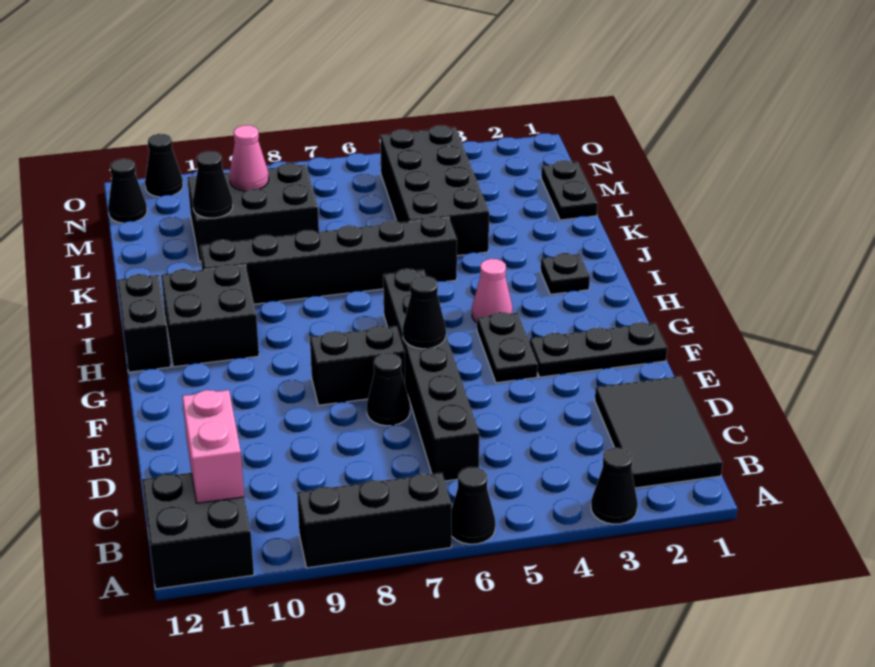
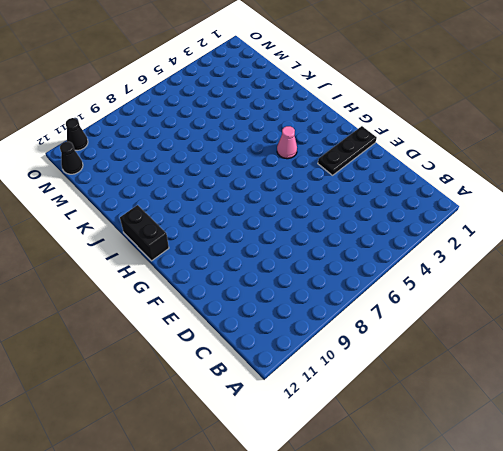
none -> black 1x1 cone [591,448,638,524]
none -> black 1x1 cone [452,467,495,544]
none -> black 1x3 brick [297,473,452,568]

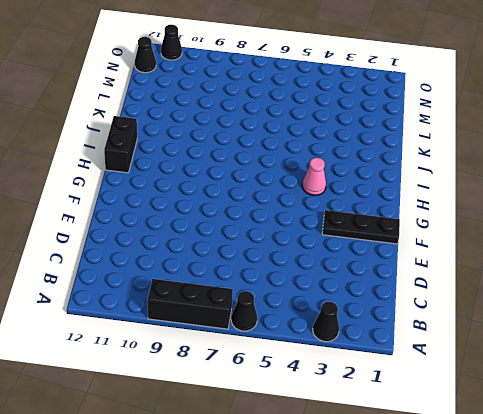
none -> black 2x2 brick [142,473,254,589]
none -> black 2x3 tile [595,376,723,488]
none -> black 1x6 brick [383,269,479,481]

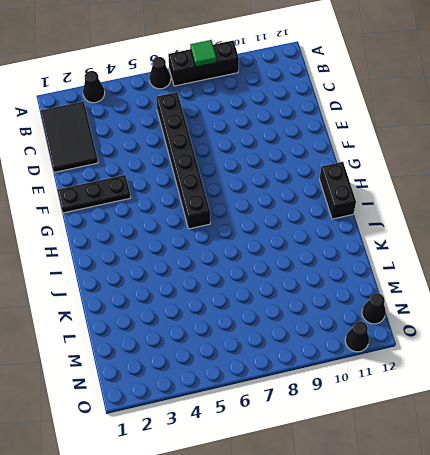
green 1x1 tile [190,40,217,67] -> none
none -> black 2x2 brick [142,473,254,589]
none -> black 1x1 cone [367,353,410,426]
none -> black 1x2 plate [477,312,538,383]

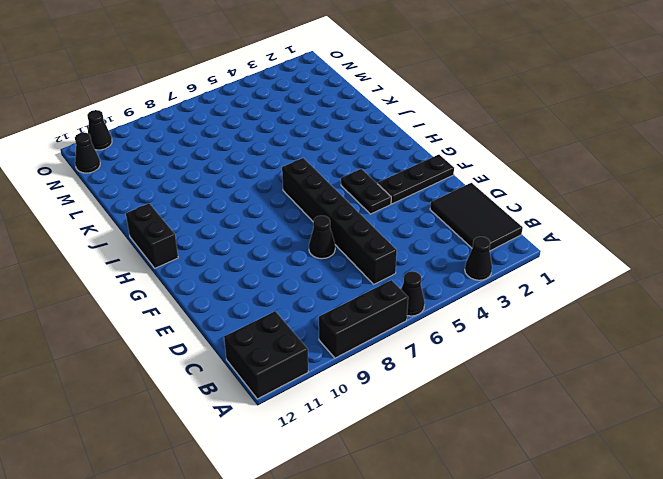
none -> black 1x2 brick [310,326,405,405]
none -> pink 1x1 cone [472,259,513,323]
none -> black 2x2 brick [161,264,259,367]

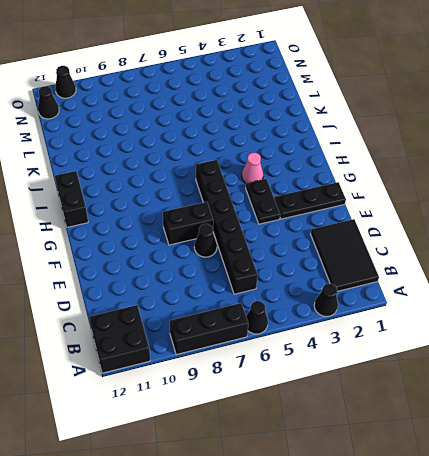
none -> black 2x2 brick [161,264,259,367]
none -> black 1x1 plate [541,253,590,294]
none -> black 1x6 brick [200,216,457,304]

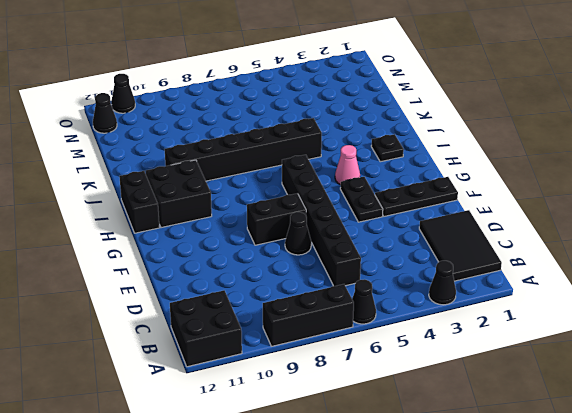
none -> black 2x4 brick [380,125,489,256]
none -> black 1x2 plate [541,160,598,220]
none -> black 2x3 brick [187,163,319,261]

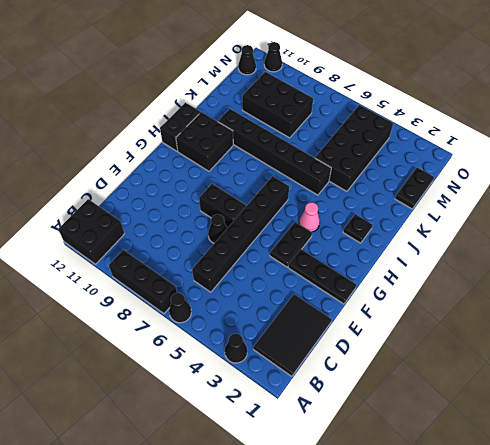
none -> pink 1x2 brick [182,390,244,503]
none -> black 1x1 cone [403,276,446,349]
none -> black 1x1 cone [193,151,233,218]

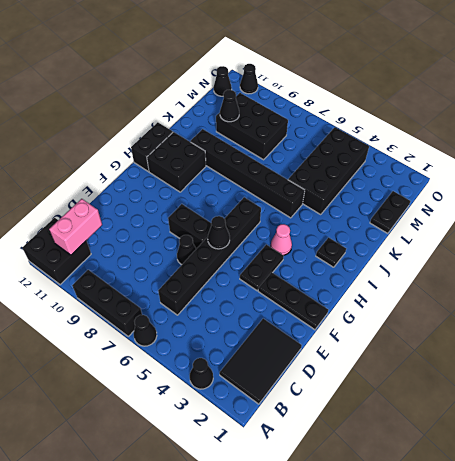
none -> pink 1x1 cone [229,125,269,191]

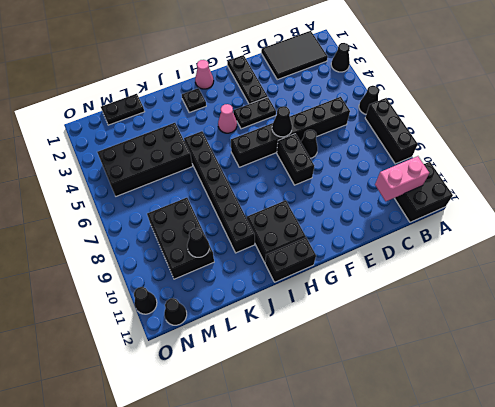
pink 1x1 cone [195,60,214,89] -> pink 1x1 cone moved to [229,125,269,191]

